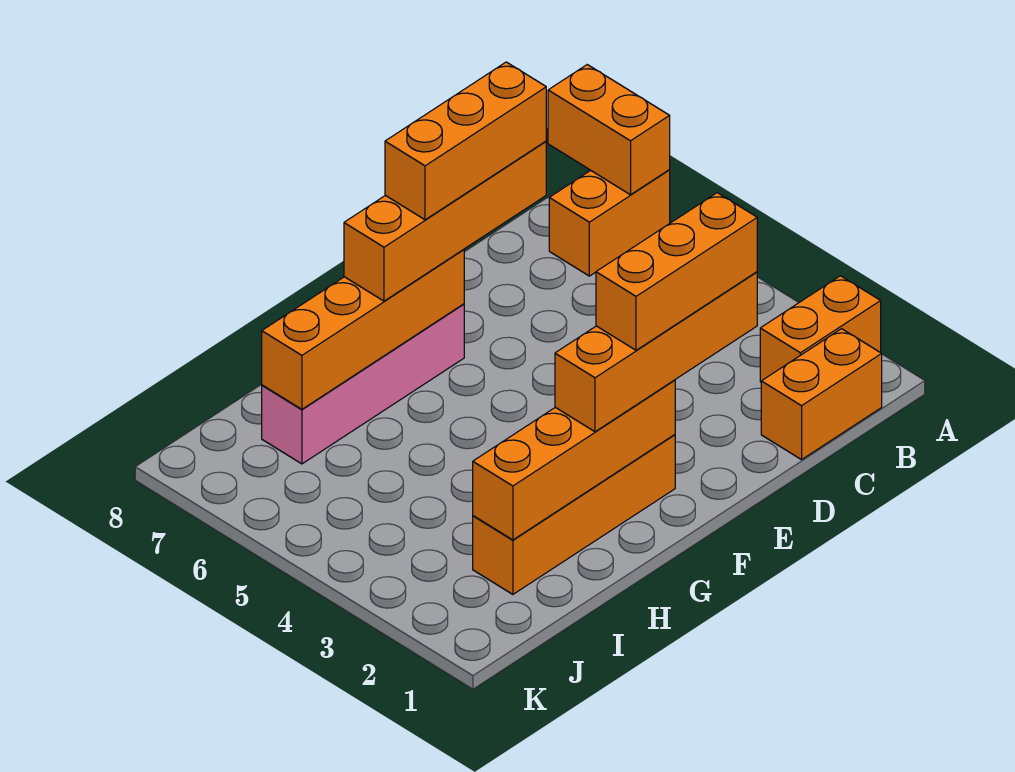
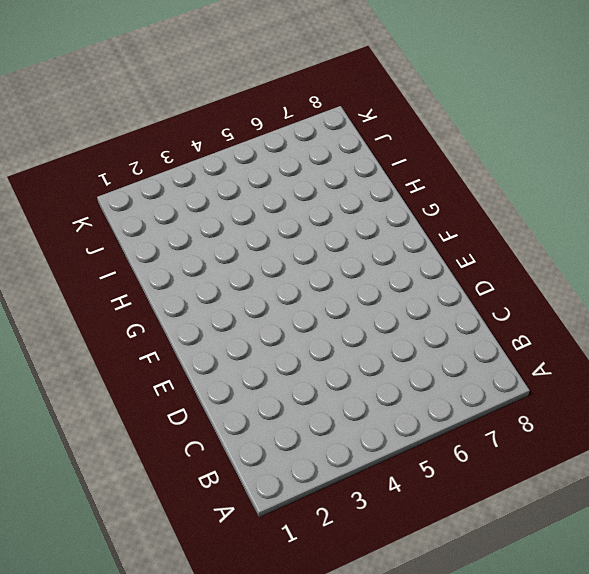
none -> orange 1x2 brick [760,276,881,382]
none -> orange 1x2 brick [549,170,670,276]
none -> orange 1x2 brick [761,329,882,460]

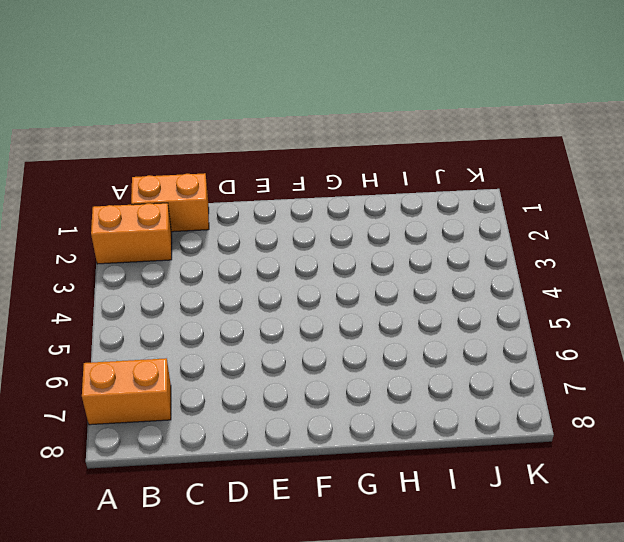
none -> orange 1x4 brick [473,435,675,594]
none -> pink 1x4 brick [262,304,464,464]
none -> orange 1x2 brick [548,65,670,195]

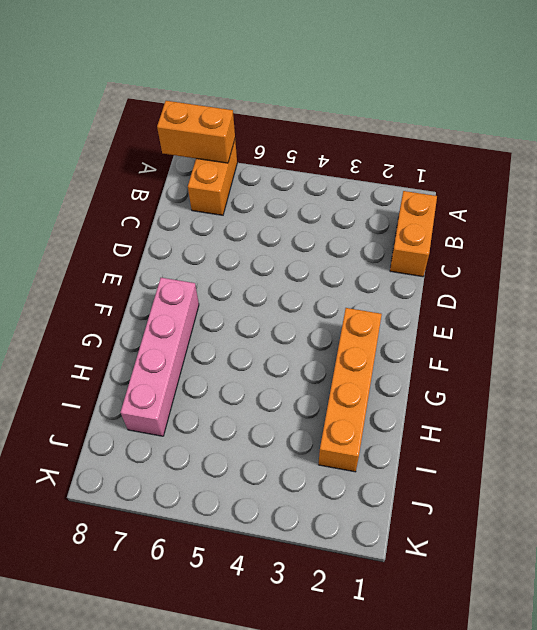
none -> orange 1x2 brick [760,276,881,382]
none -> orange 1x4 brick [473,380,675,540]
none -> orange 1x4 brick [262,249,464,409]

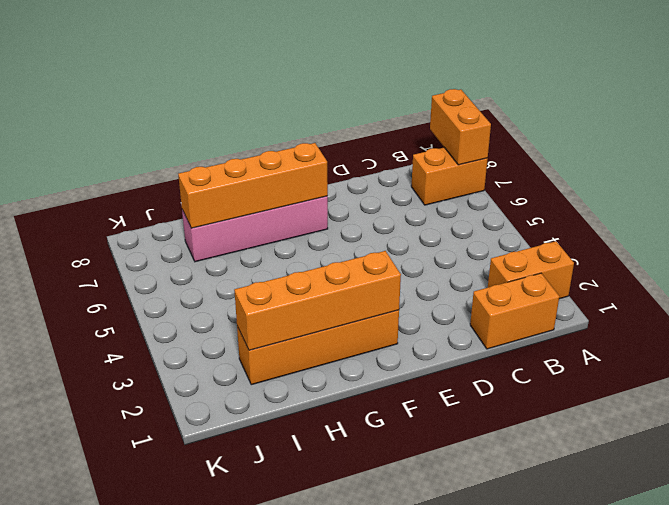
none -> orange 1x4 brick [555,272,757,432]
none -> orange 1x4 brick [344,141,546,301]
none -> orange 1x3 brick [596,193,757,350]

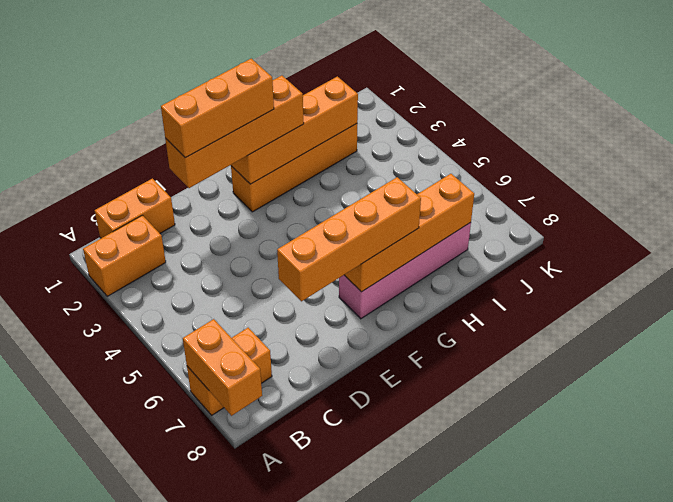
none -> orange 1x3 brick [385,62,546,220]

